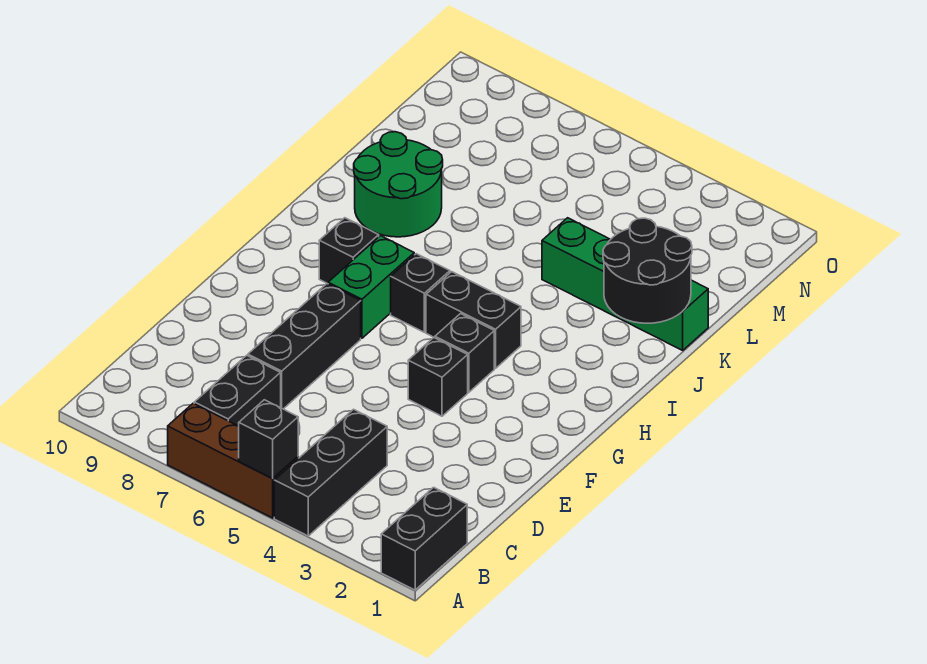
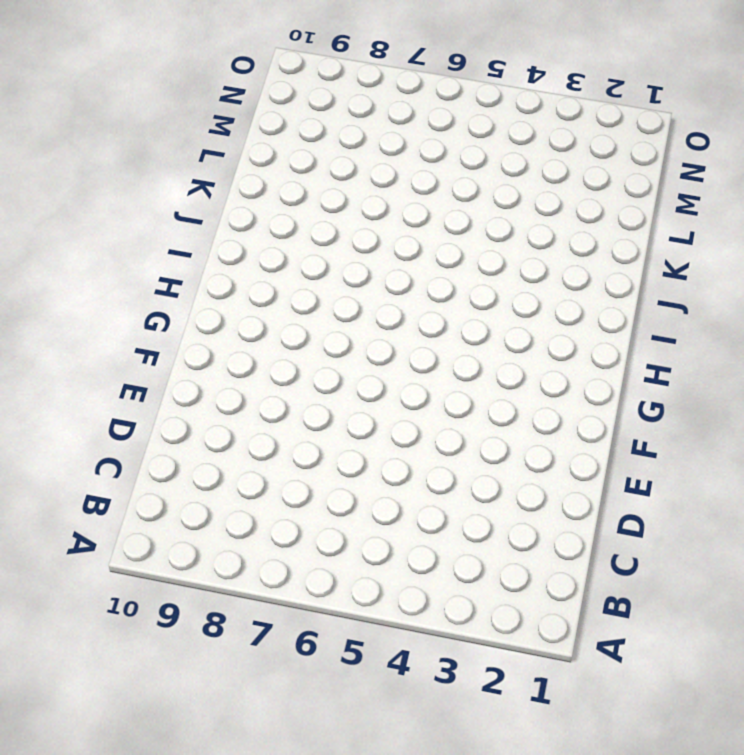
none -> black 1x2 brick [381,487,467,590]
none -> black 1x3 brick [274,409,387,536]
none -> brown 1x3 brick [168,403,298,518]

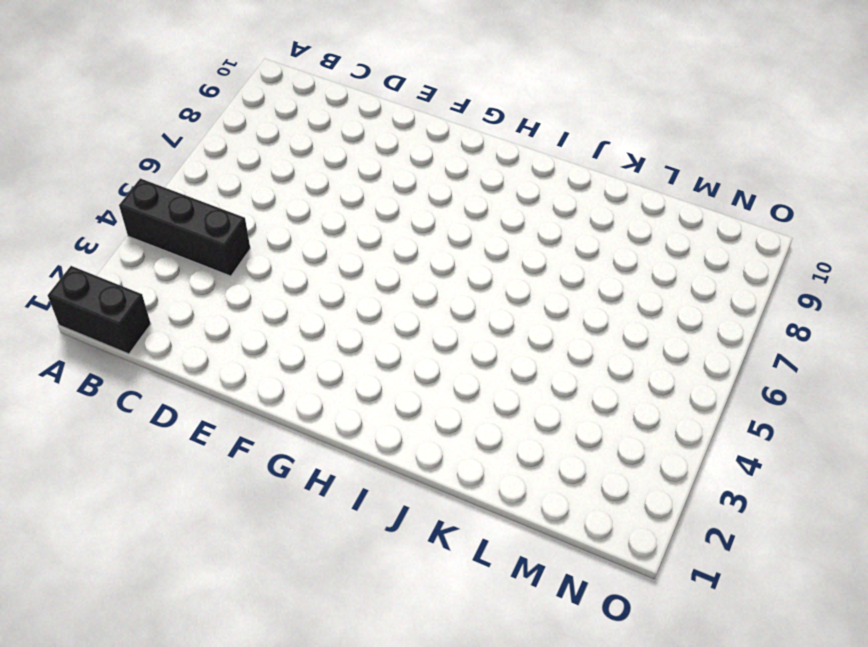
none -> brown 1x3 brick [168,403,298,518]
none -> black 1x2 brick [194,355,281,426]
none -> black 1x3 brick [248,284,361,409]

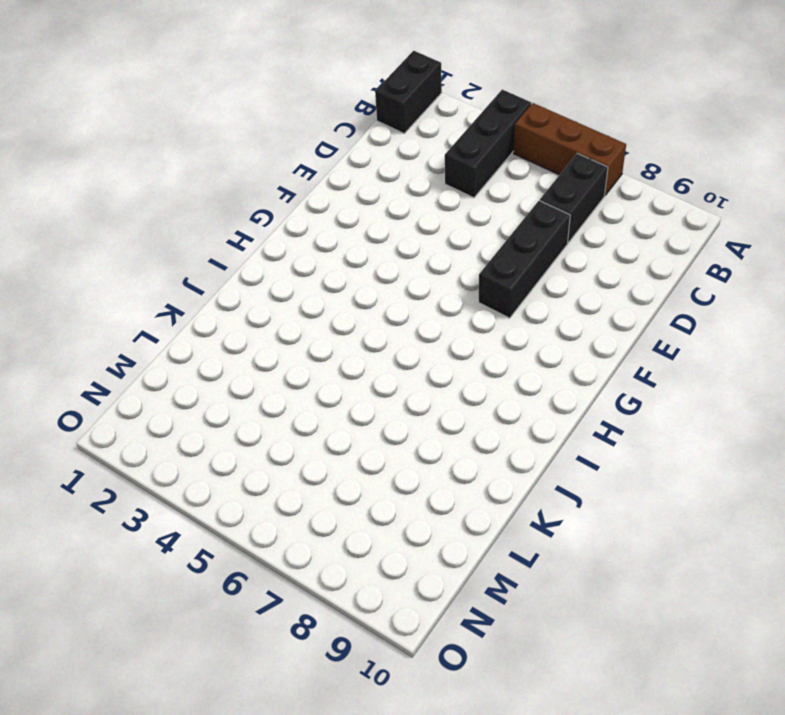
none -> black 1x1 brick [408,338,468,416]
none -> black 1x1 brick [435,314,494,392]
none -> green 1x2 brick [328,236,414,338]

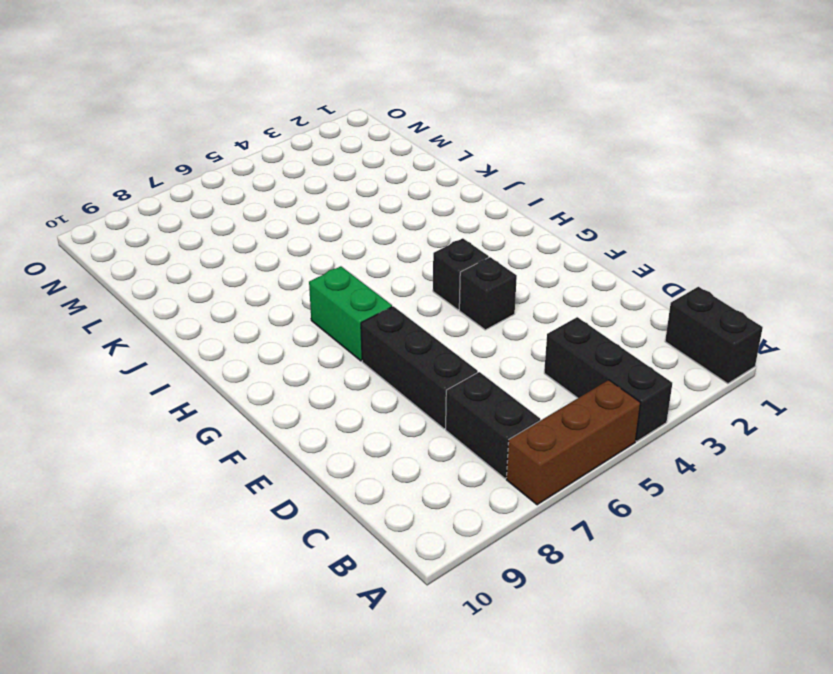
none -> black 1x2 brick [426,272,521,368]
none -> black 1x1 brick [391,254,450,332]
none -> black 1x1 brick [319,218,379,284]

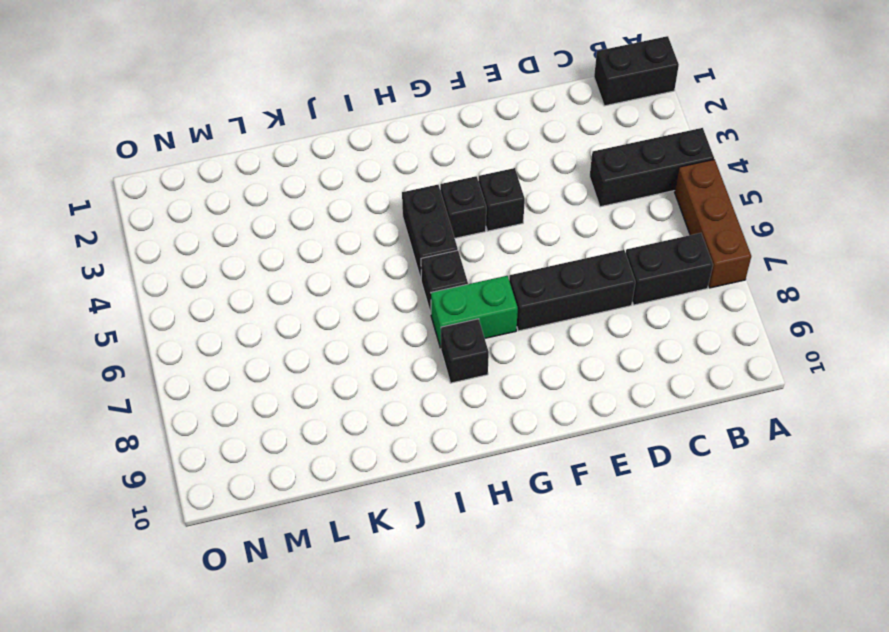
none -> green 2x2 round brick [354,132,443,237]
none -> green 1x4 brick [542,218,708,350]
none -> black 1x1 brick [239,400,298,479]

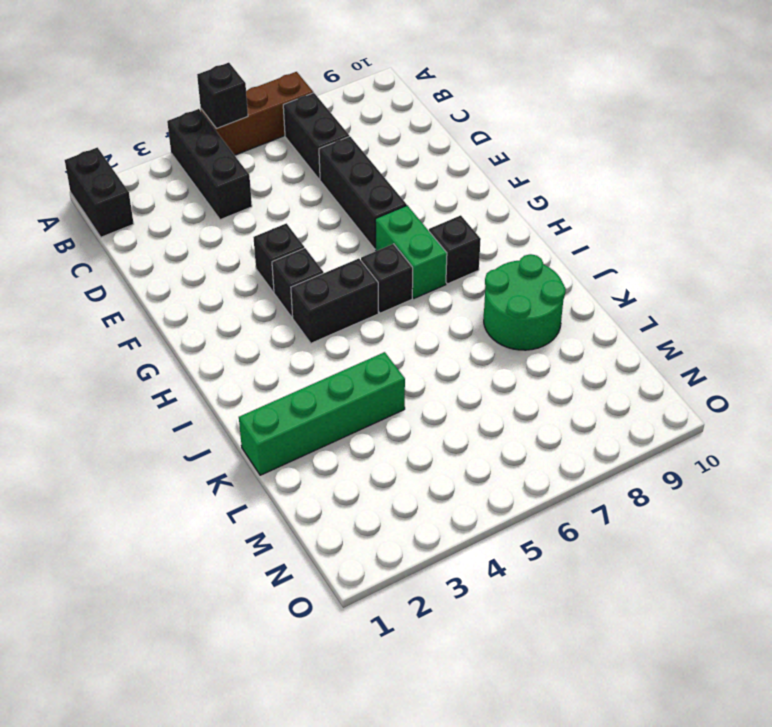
none -> black 2x2 round brick [603,218,692,323]

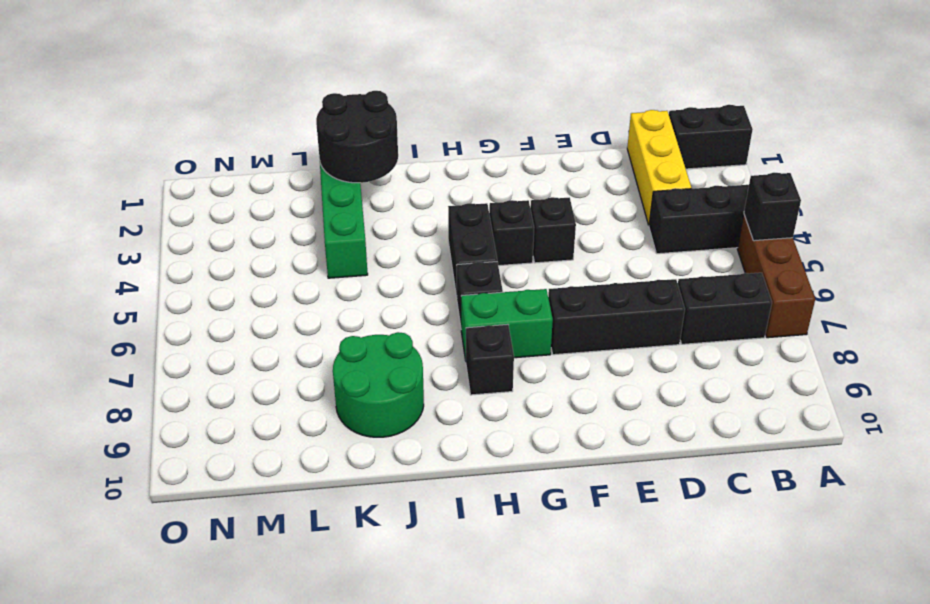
yellow 1x3 brick [627,110,691,225] -> none

